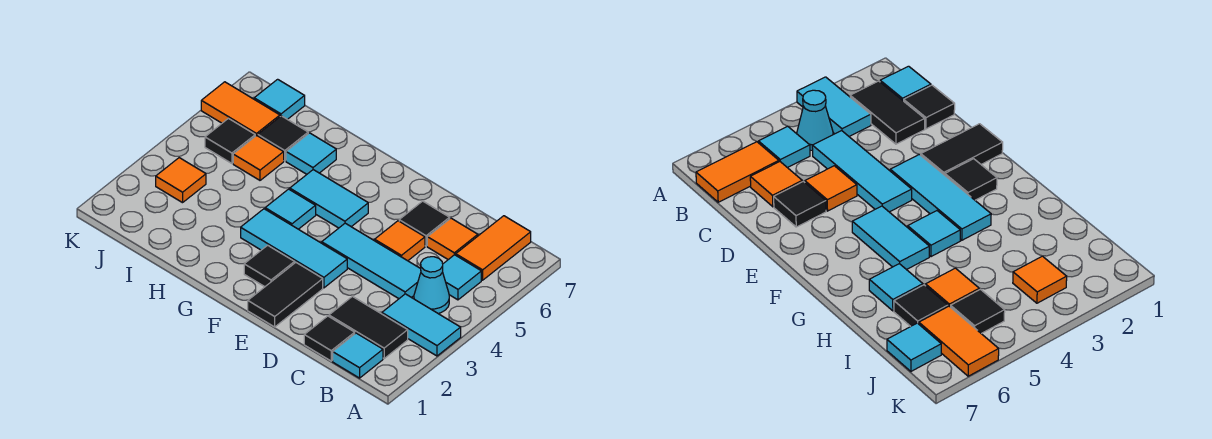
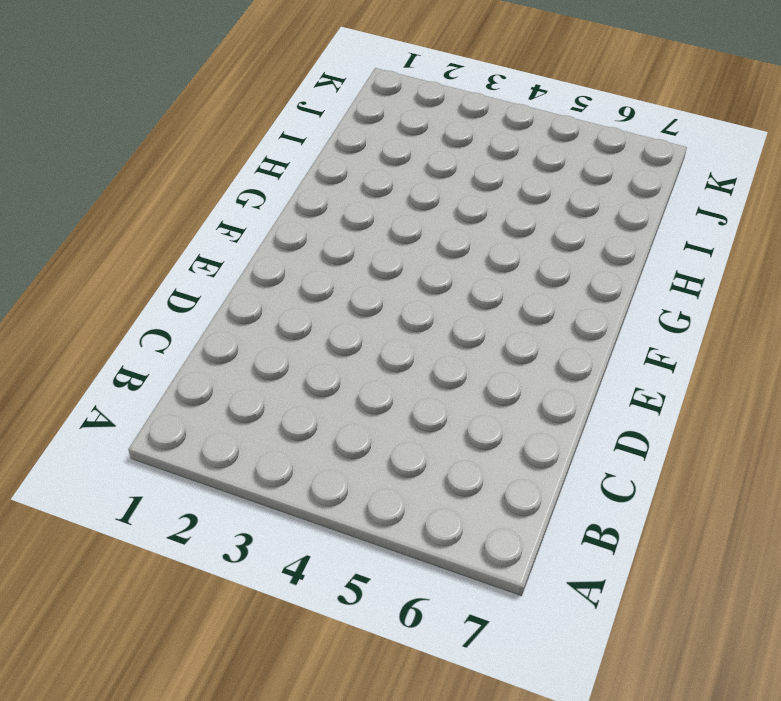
none -> cyan 1x2 tile [382,294,461,356]
none -> cyan 1x1 tile [333,333,383,378]
none -> black 1x2 tile [329,297,408,358]

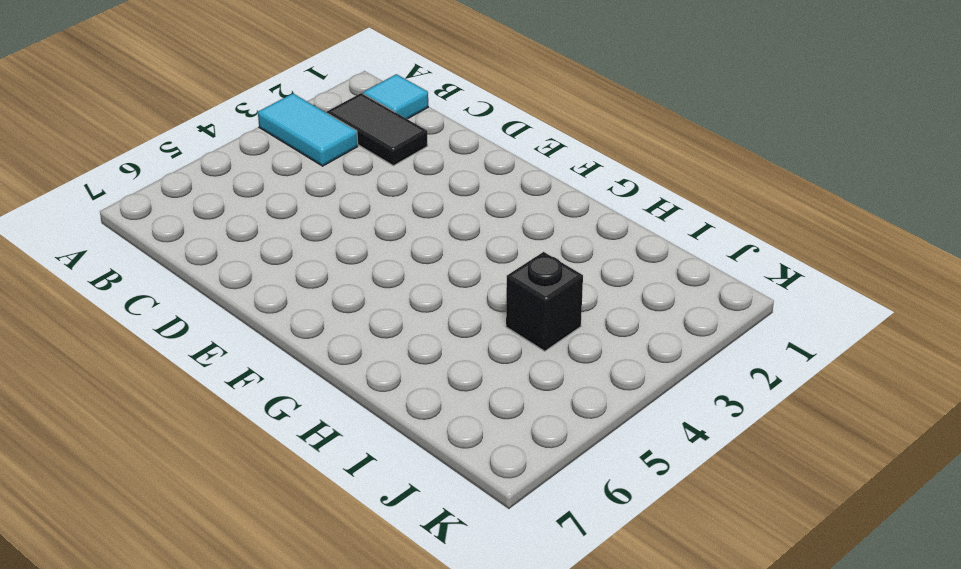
black 1x1 brick [506,252,583,351] -> none
none -> cyan 1x1 cone [414,257,449,313]
none -> cyan 1x1 tile [443,255,481,300]
none -> orange 1x2 tile [456,216,531,280]

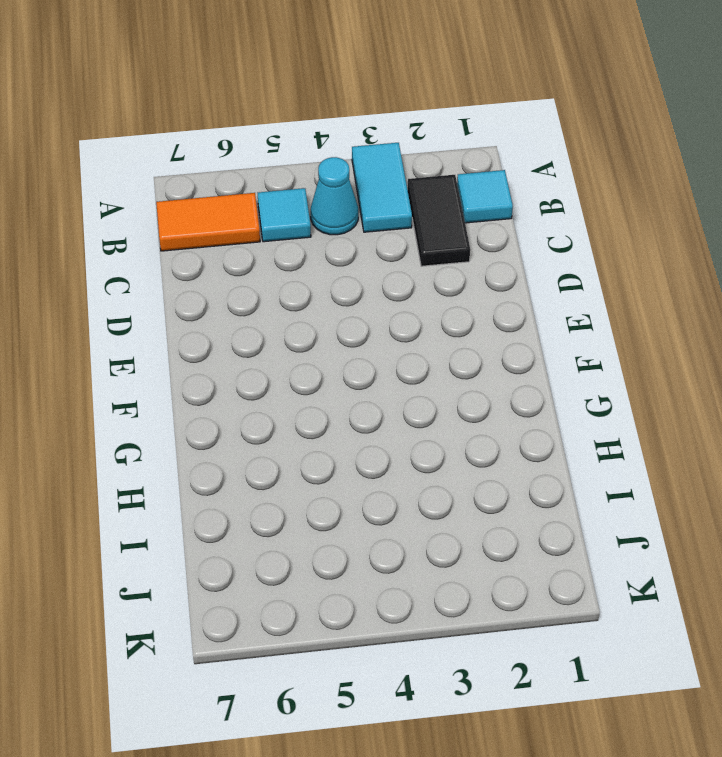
none -> black 1x1 tile [304,316,355,361]
none -> cyan 1x3 tile [322,223,421,299]
none -> orange 1x1 tile [427,218,478,260]

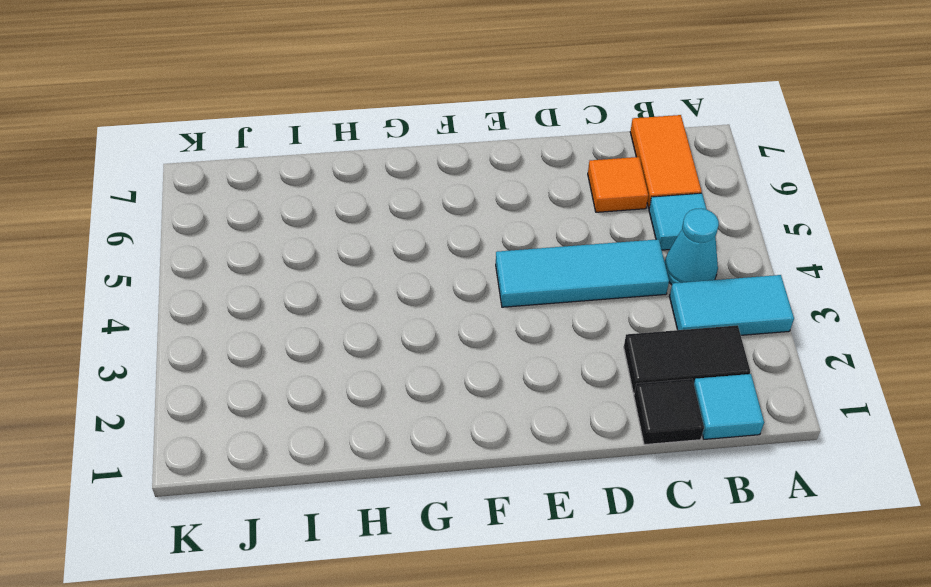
none -> orange 1x1 tile [375,221,425,261]
none -> black 1x1 tile [399,201,450,246]
none -> black 1x2 tile [248,263,323,327]

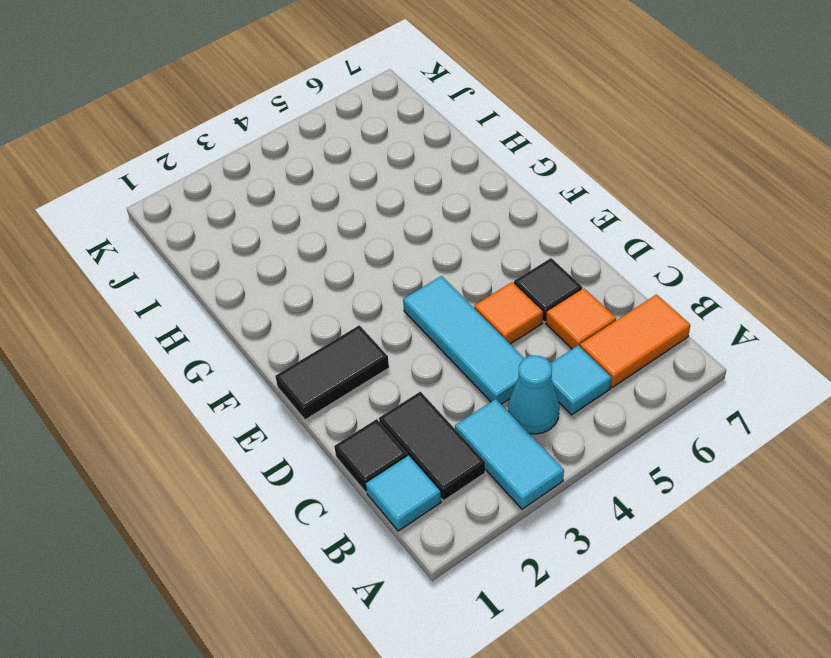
none -> cyan 1x3 tile [241,209,347,288]
none -> black 1x1 tile [244,245,295,287]
none -> cyan 1x2 tile [290,170,368,228]

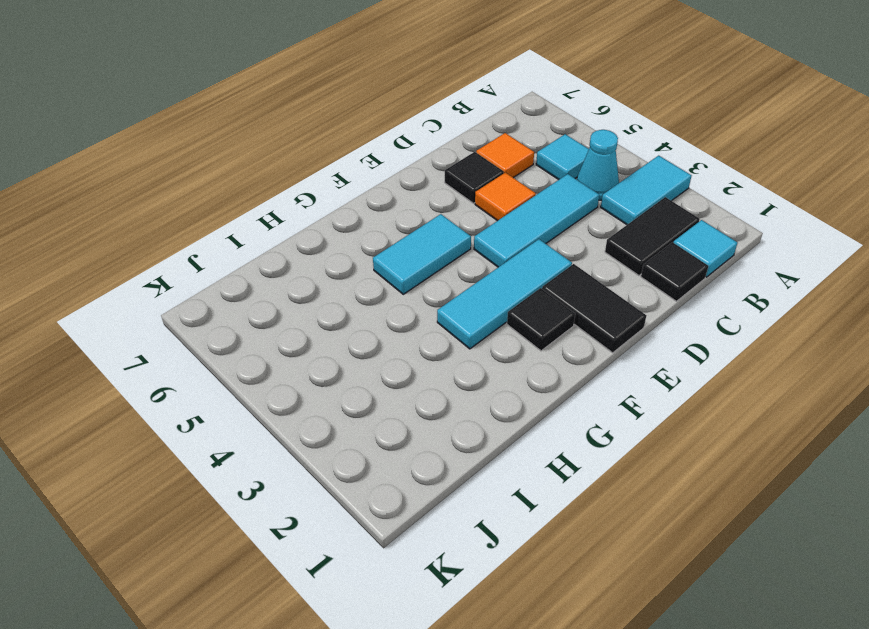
none -> orange 1x2 tile [456,216,531,280]
none -> cyan 1x1 tile [265,189,316,229]
none -> cyan 1x1 tile [286,133,336,174]

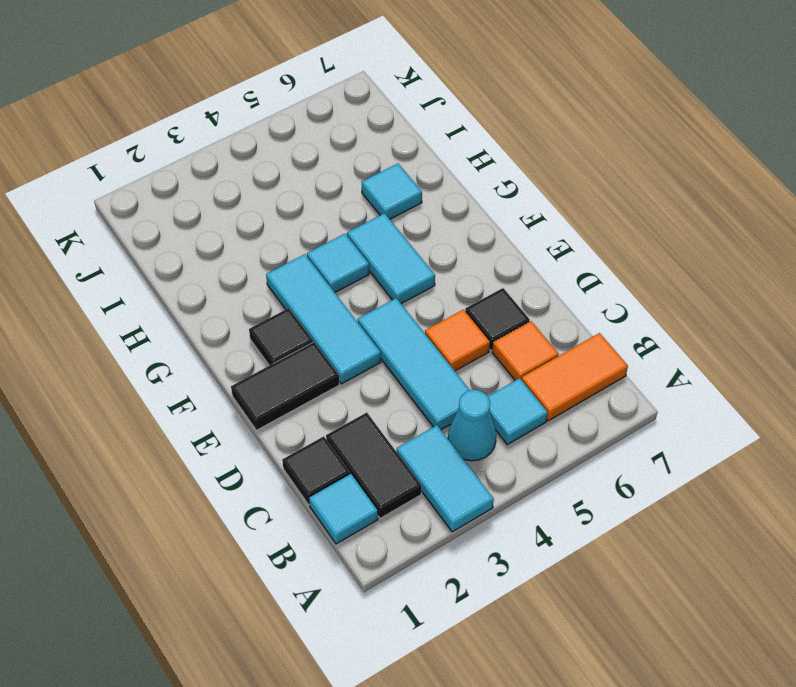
none -> orange 1x1 tile [233,135,284,180]
none -> black 1x1 tile [258,116,308,161]
none -> orange 1x1 tile [156,158,206,203]

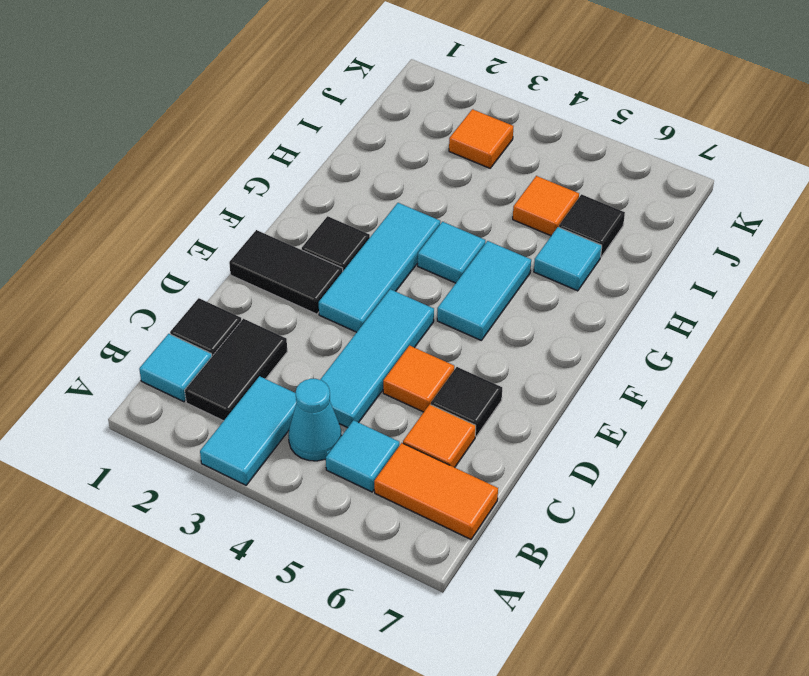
none -> black 1x1 tile [205,119,255,163]
none -> orange 1x2 tile [201,82,280,136]
none -> cyan 1x1 tile [254,79,305,119]

